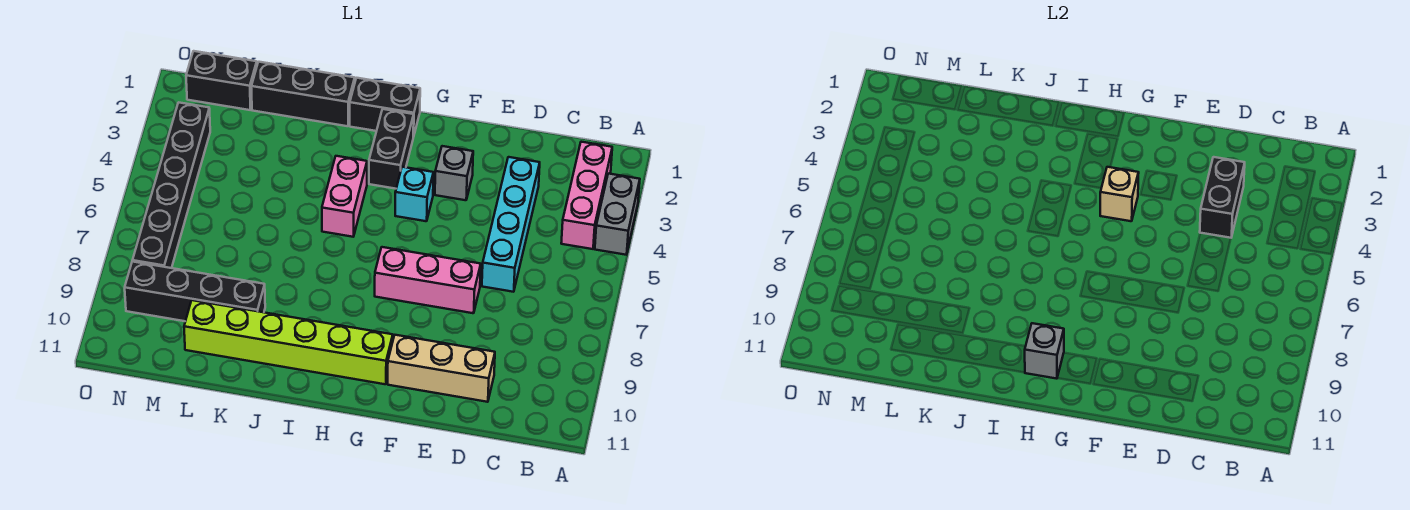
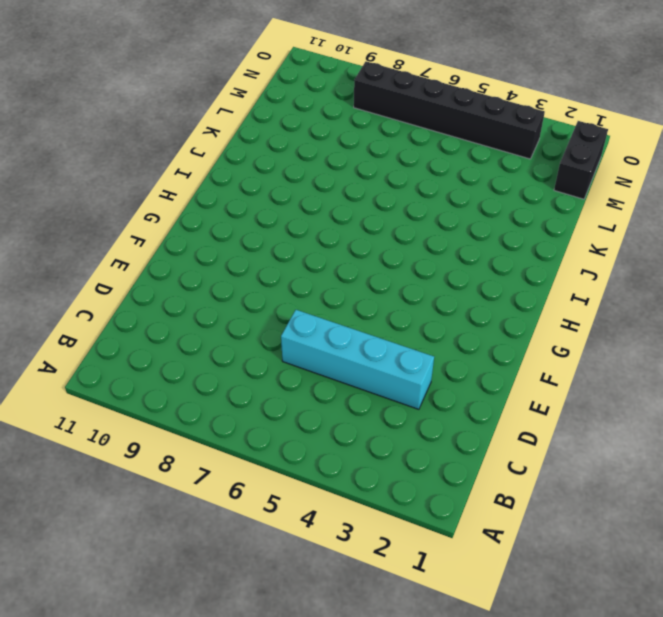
none -> grey 1x2 brick [595,174,640,255]
none -> pink 1x3 brick [561,142,612,249]
none -> tan 1x3 brick [388,335,495,402]

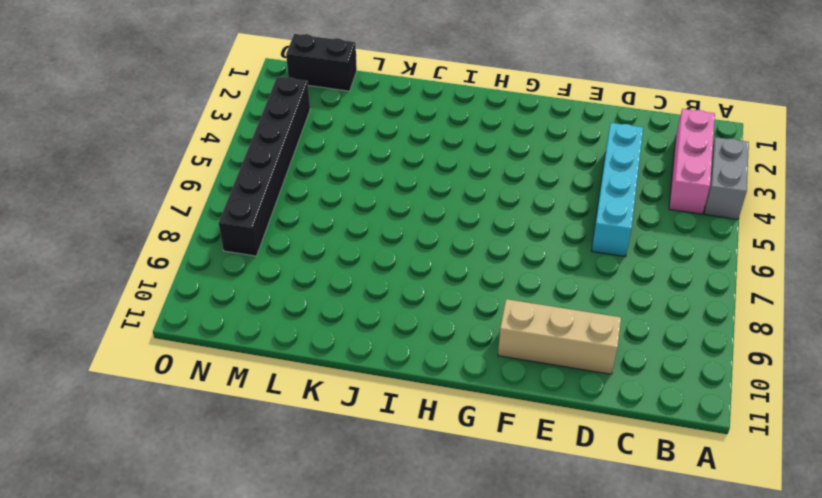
none -> pink 1x3 brick [375,247,481,313]
none -> grey 1x1 brick [435,146,473,200]
none -> cyan 1x1 brick [395,167,434,221]

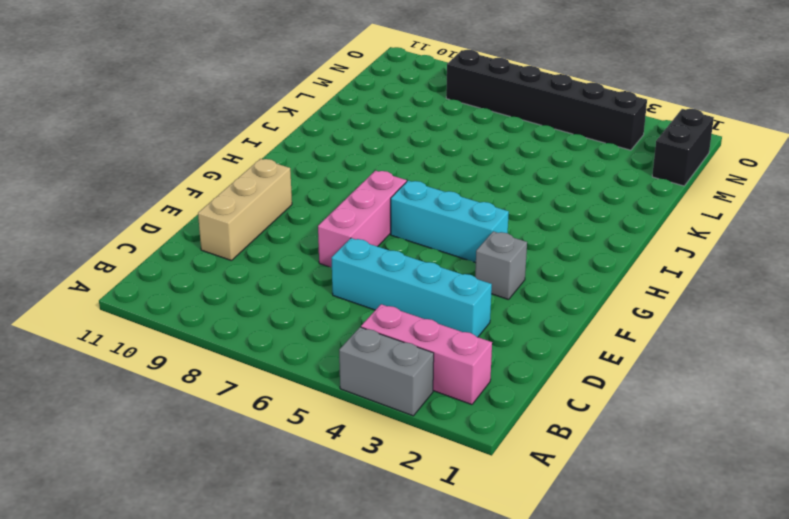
cyan 1x3 brick [391,181,509,263] -> cyan 1x1 brick [395,167,434,221]
none -> lime 1x6 brick [184,300,393,384]
none -> black 1x2 brick [350,78,420,137]
none -> black 1x2 brick [369,109,414,189]

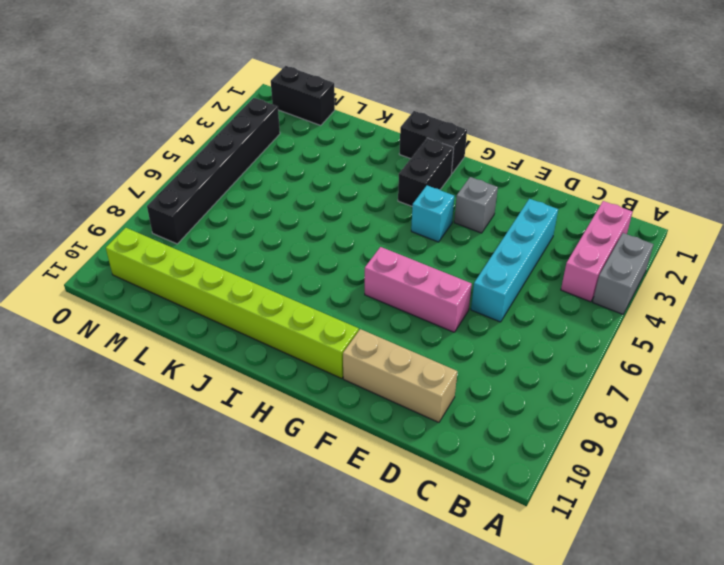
lime 1x8 brick [106,228,359,379] -> lime 1x6 brick [184,300,393,384]
none -> pink 1x2 brick [322,156,367,237]
none -> black 1x3 brick [251,62,355,126]
none -> black 1x4 brick [125,261,265,321]

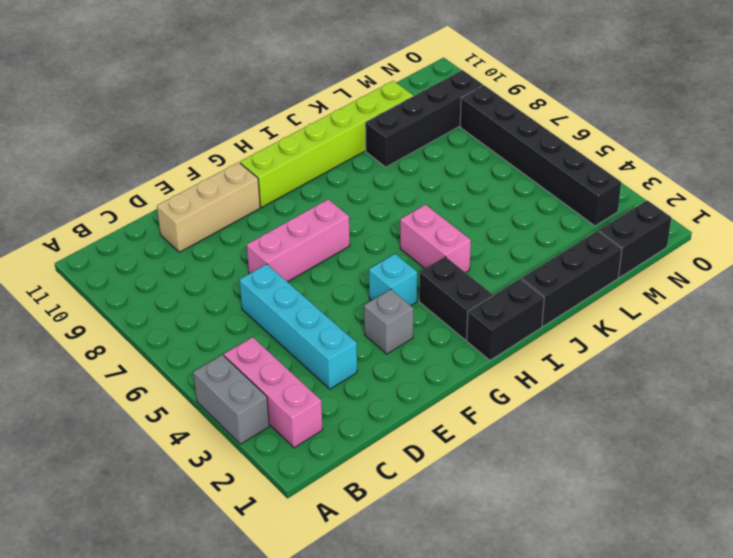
none -> black 1x2 brick [1200,157,1245,238]
none -> tan 1x1 brick [1100,167,1139,221]
none -> grey 1x1 brick [1025,323,1064,379]

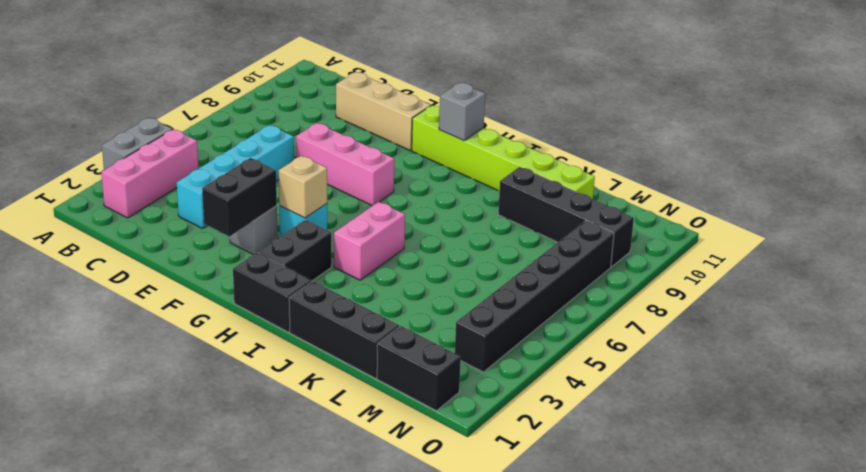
black 1x2 brick [202,158,277,237] -> black 1x2 brick moved to [1200,157,1245,238]

